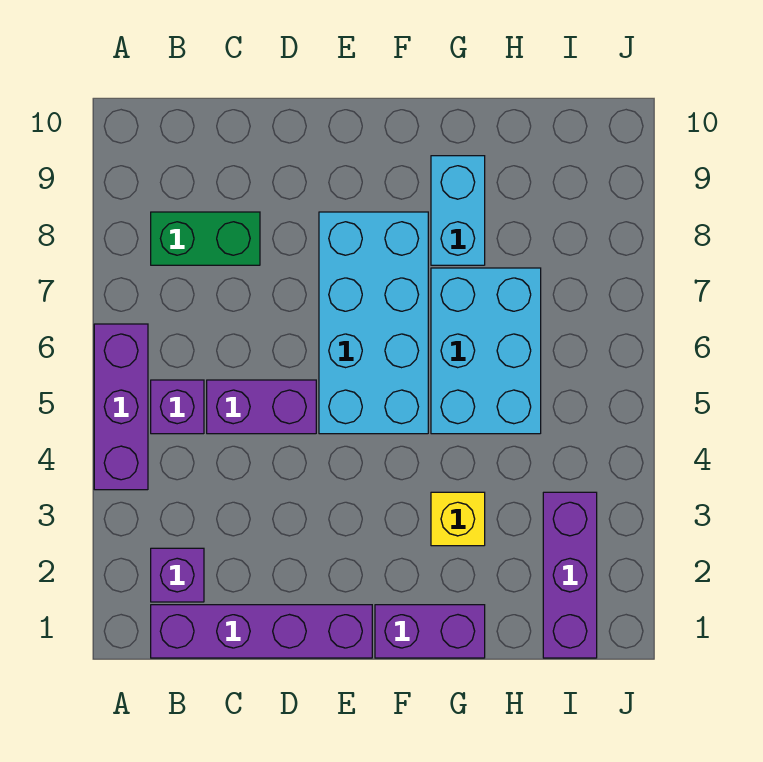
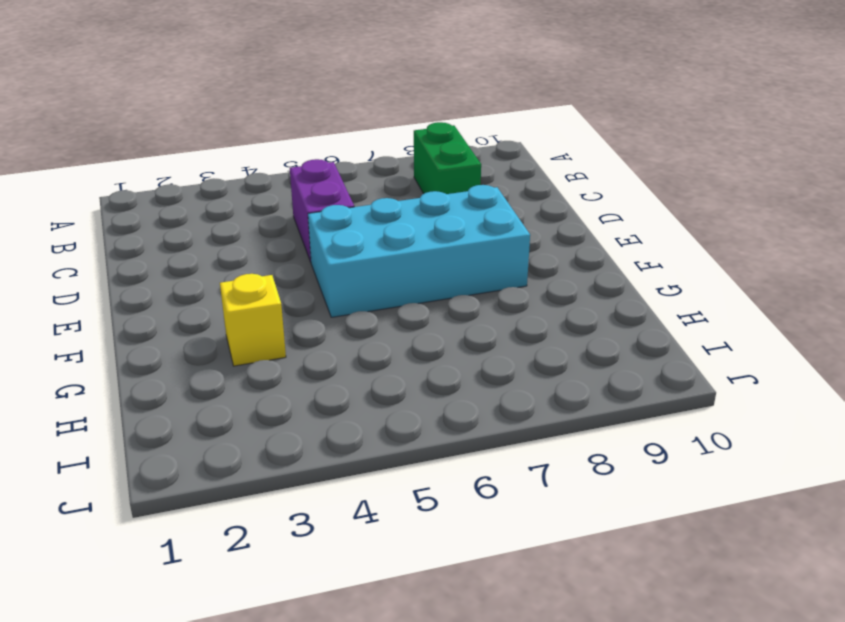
none -> purple 1x3 brick [94,324,148,490]
none -> purple 1x4 brick [151,605,372,658]
none -> purple 1x1 brick [151,548,204,602]

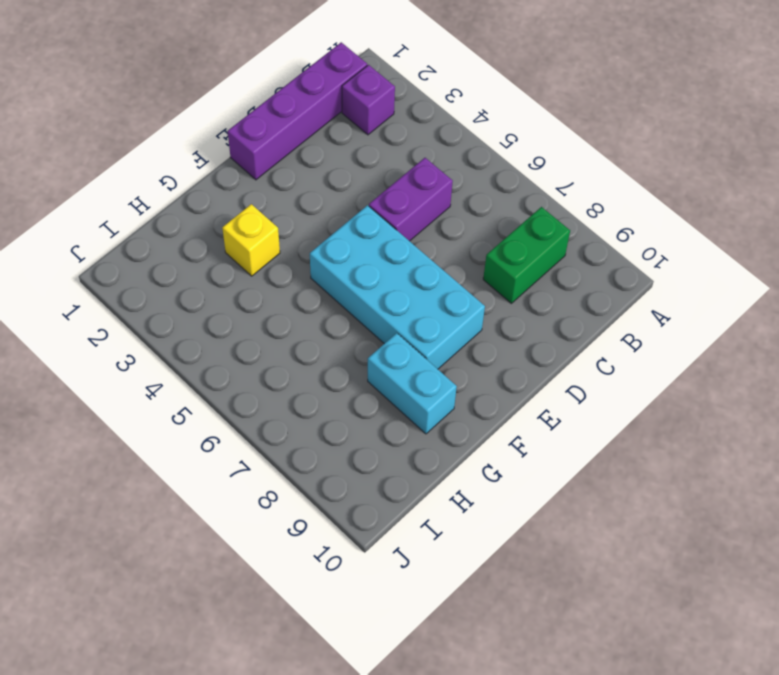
none -> purple 1x3 brick [94,324,148,490]
none -> purple 1x1 brick [151,380,204,434]
none -> purple 1x2 brick [375,605,485,658]

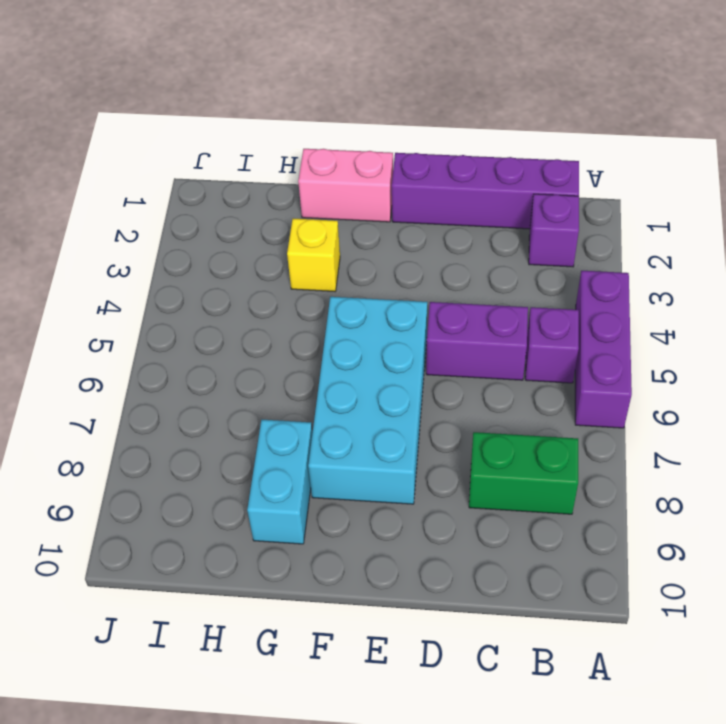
pink 1x2 brick [298,149,393,222] -> purple 1x2 brick [375,605,485,658]
none -> cyan 2x3 brick [431,268,541,434]
none -> purple 1x3 brick [543,492,597,658]

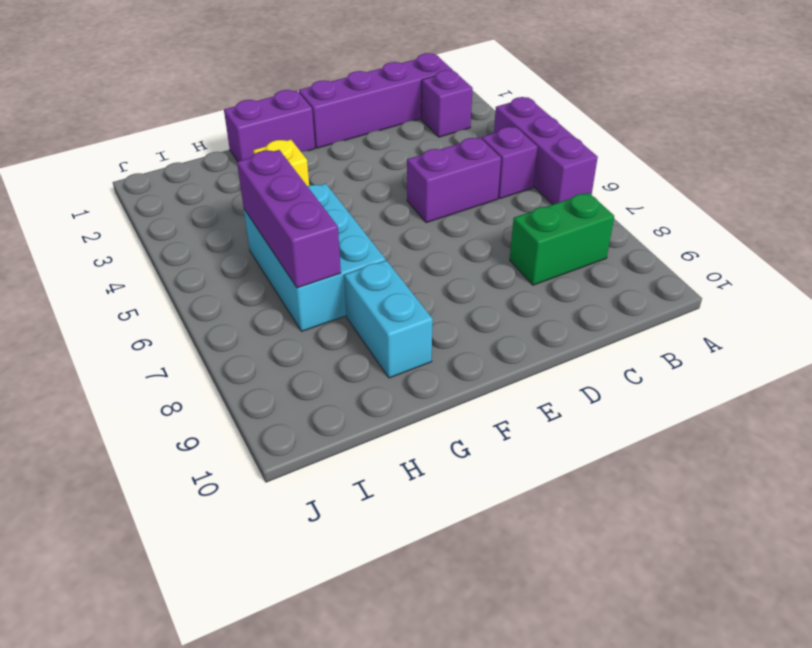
purple 1x3 brick [237,150,341,288] -> purple 1x3 brick moved to [543,492,597,658]
none -> cyan 2x4 brick [319,212,428,434]

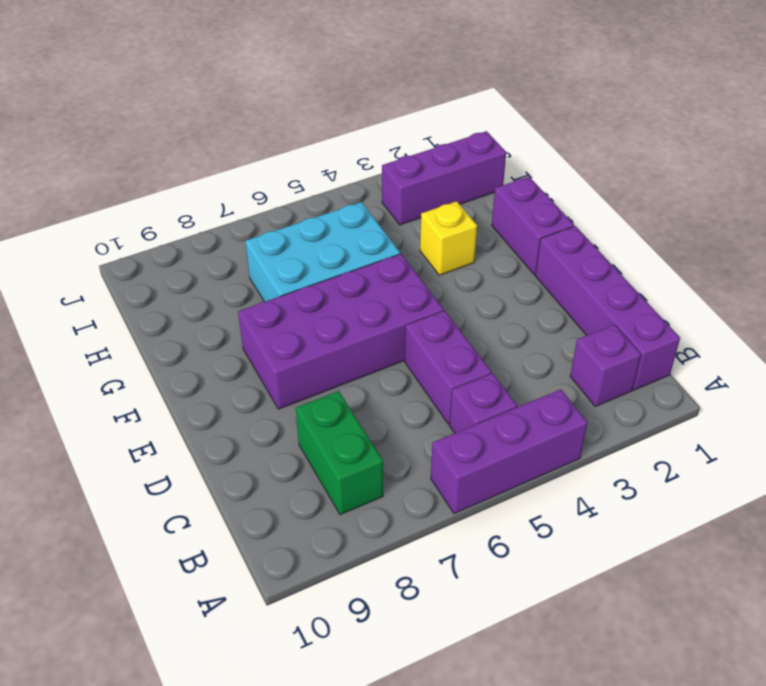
purple 2x4 brick [238,254,444,409] -> cyan 2x4 brick [319,212,428,434]
none -> cyan 1x2 brick [431,156,485,265]

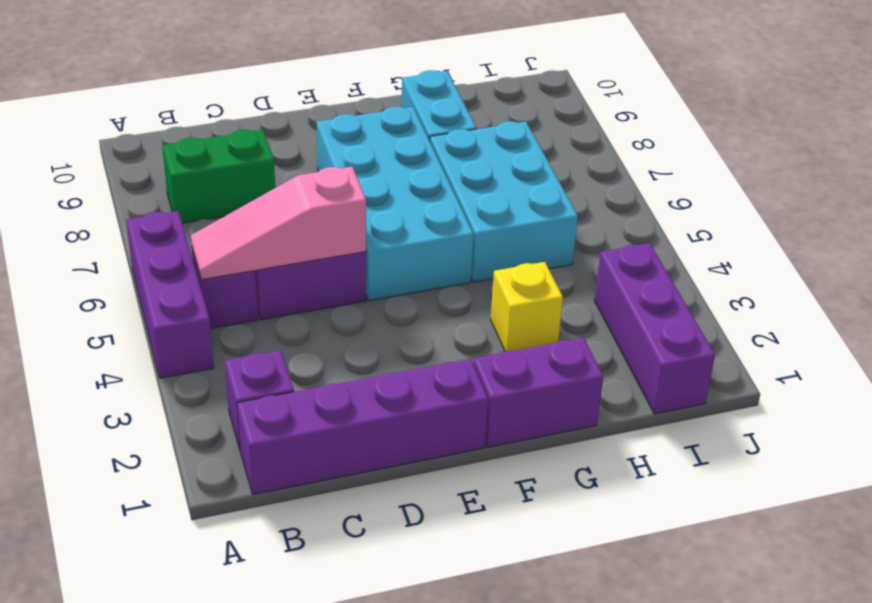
pink 1x3 slope [191,167,366,280] -> none

